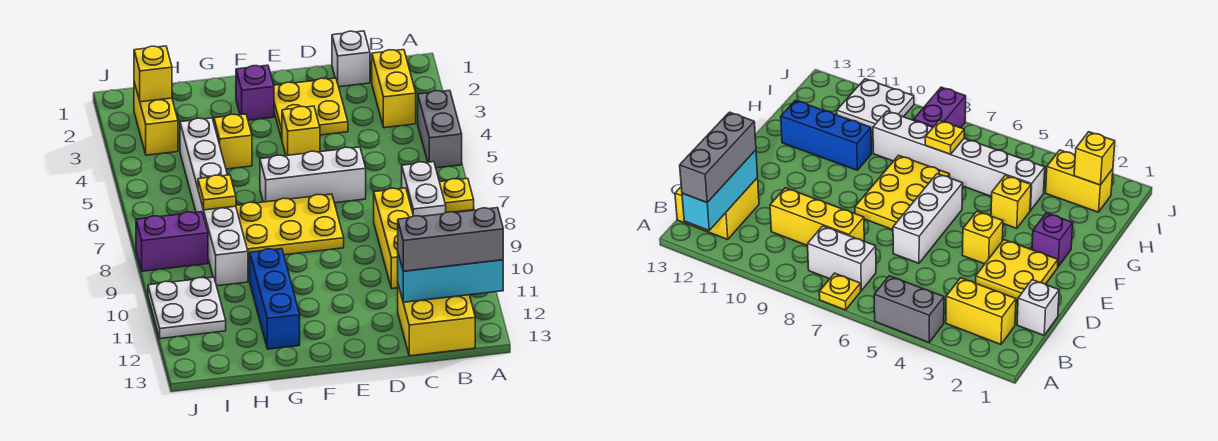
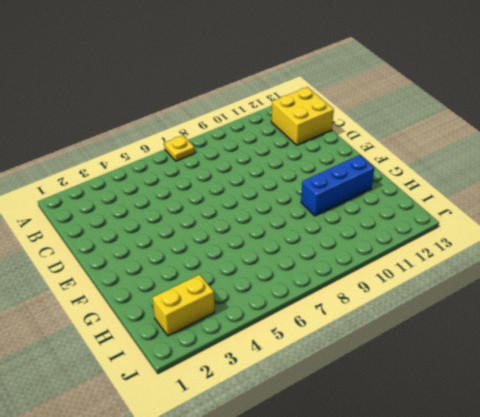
none -> grey 1x2 brick [418,90,462,168]
none -> yellow 1x2 brick [372,50,416,128]
none -> white 1x2 brick [402,162,446,217]

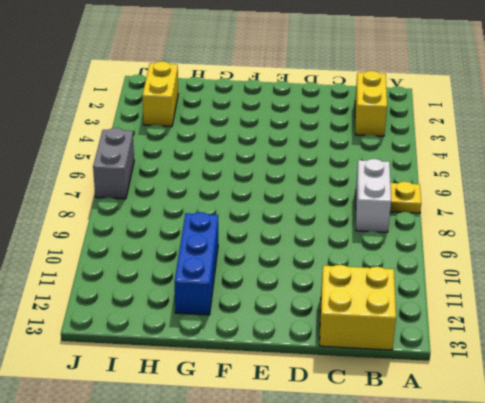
grey 1x2 brick [93,128,134,199] -> grey 1x2 brick moved to [418,90,462,168]
none -> white 1x1 brick [332,31,370,87]
none -> yellow 1x3 brick [374,188,413,289]
none -> yellow 2x2 plate [274,78,348,139]

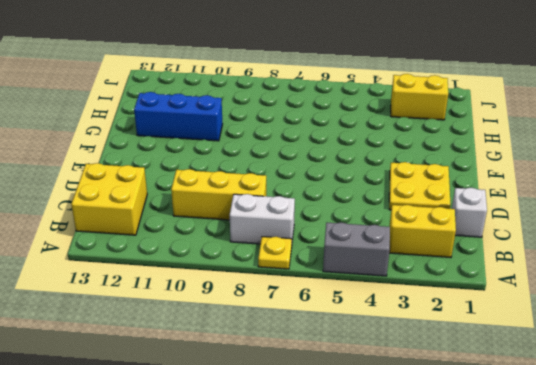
none -> white 1x3 brick [260,147,366,203]
none -> yellow 1x1 brick [282,106,320,156]
none -> yellow 2x3 plate [236,194,344,259]

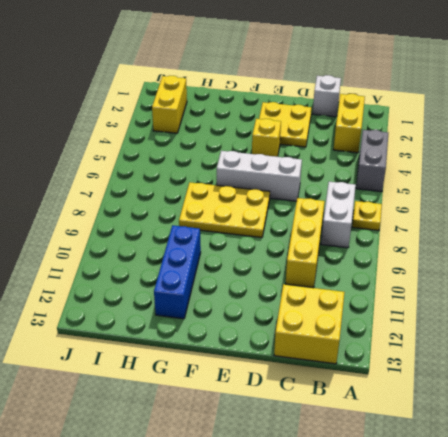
none -> purple 1x1 brick [236,65,274,120]
none -> yellow 1x1 brick [214,114,252,169]
none -> white 1x6 brick [180,118,248,286]

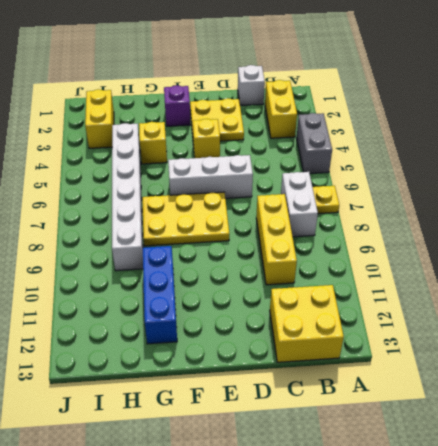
none -> purple 1x2 brick [136,212,208,271]
none -> white 2x2 plate [148,277,226,339]
none -> cyan 1x3 brick [398,254,503,302]

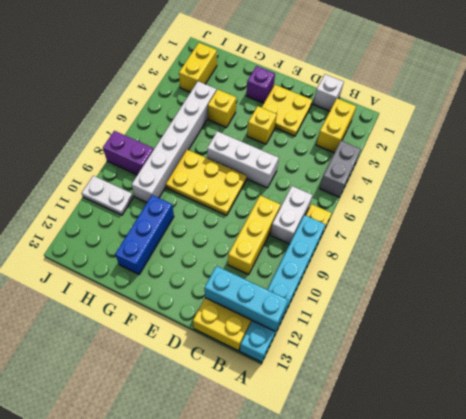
cyan 1x6 brick [240,215,325,362] -> none
white 1x2 plate [82,176,133,215] -> white 2x2 plate [148,277,226,339]
none -> yellow 1x1 plate [198,175,236,210]
none -> yellow 1x1 brick [134,46,172,102]
none -> grey 1x3 brick [398,208,503,271]

